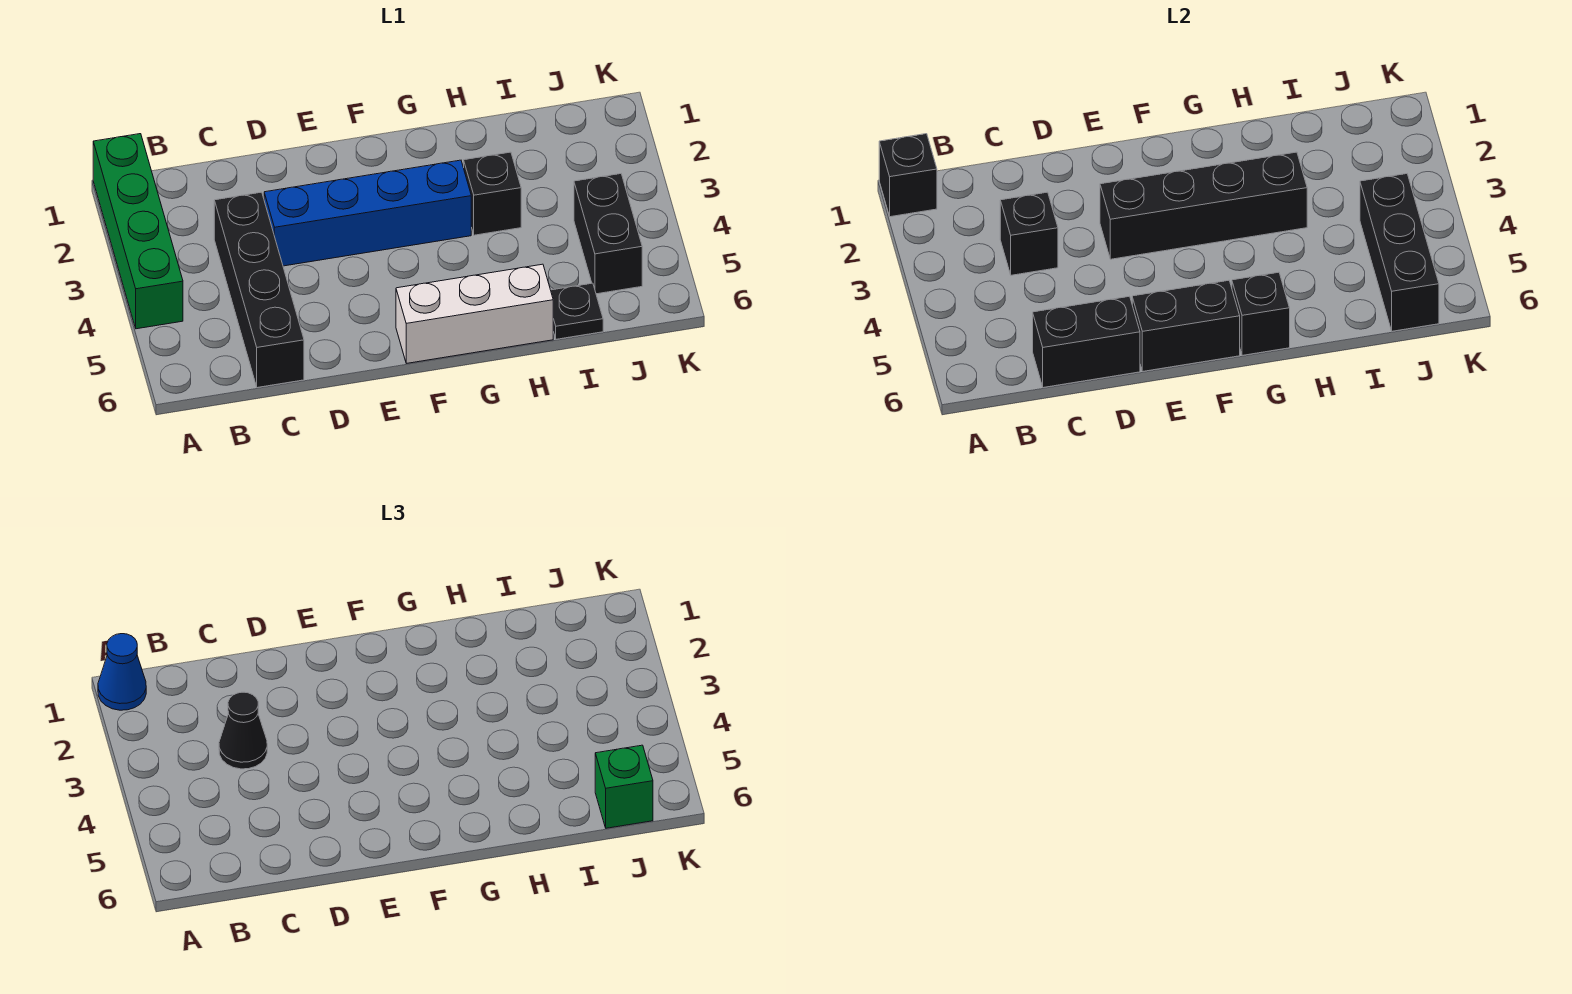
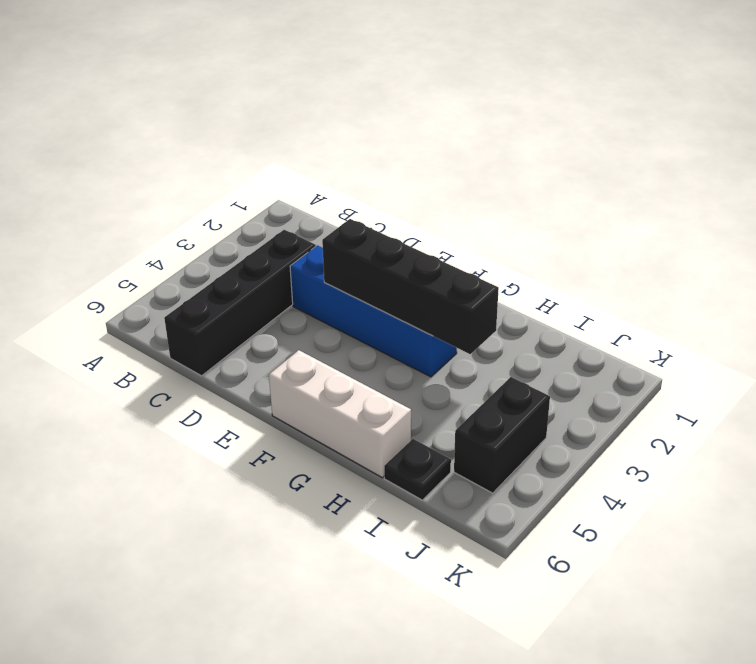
none -> green 1x4 brick [93,134,183,329]
none -> black 1x1 brick [464,152,521,235]
none -> black 1x1 brick [879,134,937,217]

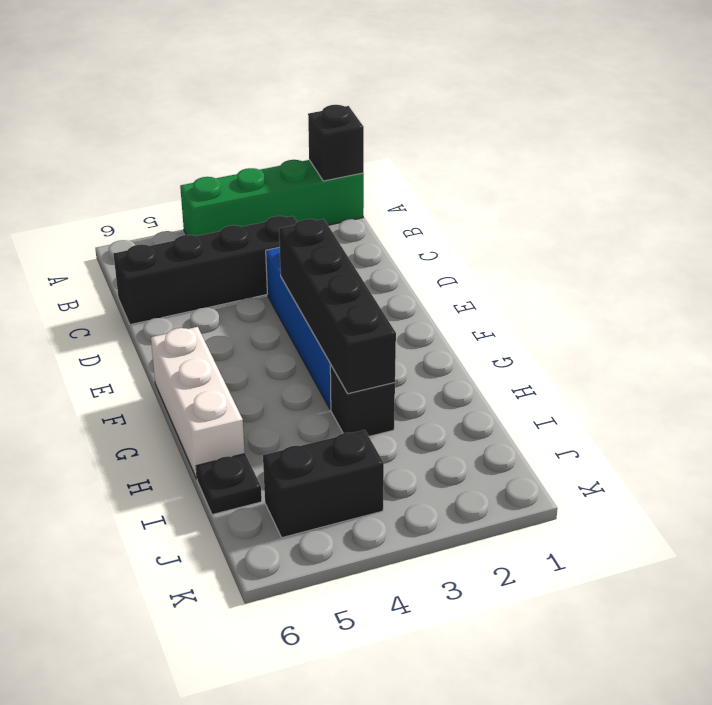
none -> black 1x1 brick [1000,192,1058,275]
none -> black 1x2 brick [1033,296,1140,388]
none -> black 1x2 brick [1132,280,1240,371]

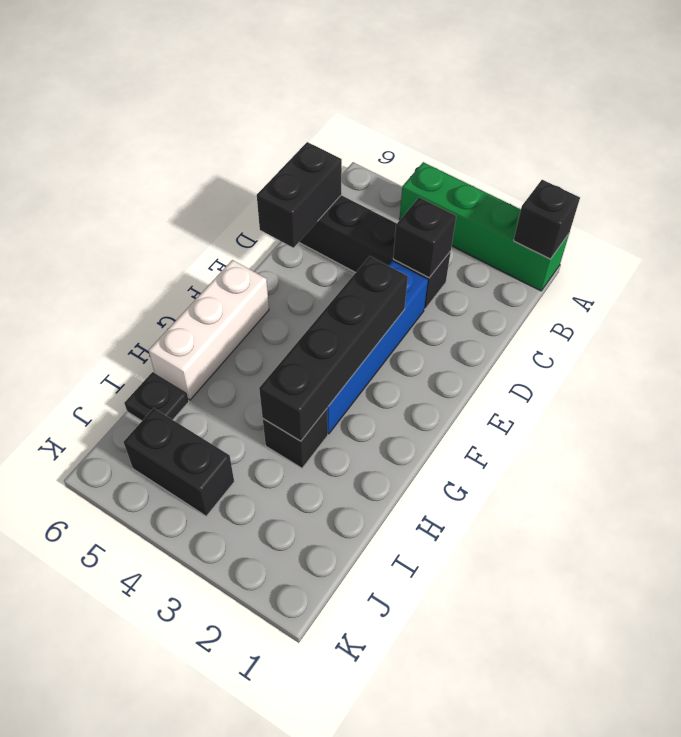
none -> black 1x2 brick [1132,280,1240,371]
none -> black 1x1 brick [1232,272,1290,355]
none -> black 1x3 brick [1360,174,1439,331]

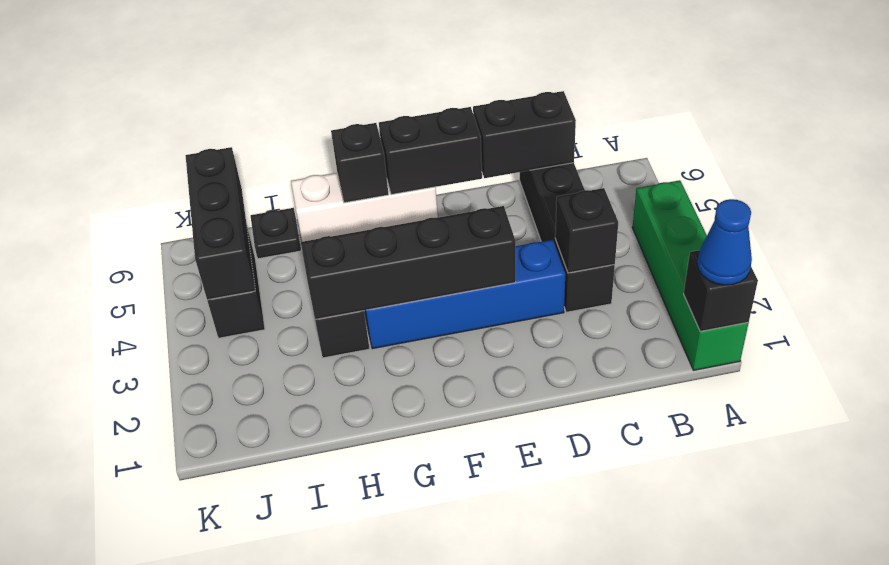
none -> black 1x1 cone [219,692,267,769]
none -> green 1x1 brick [595,745,653,828]

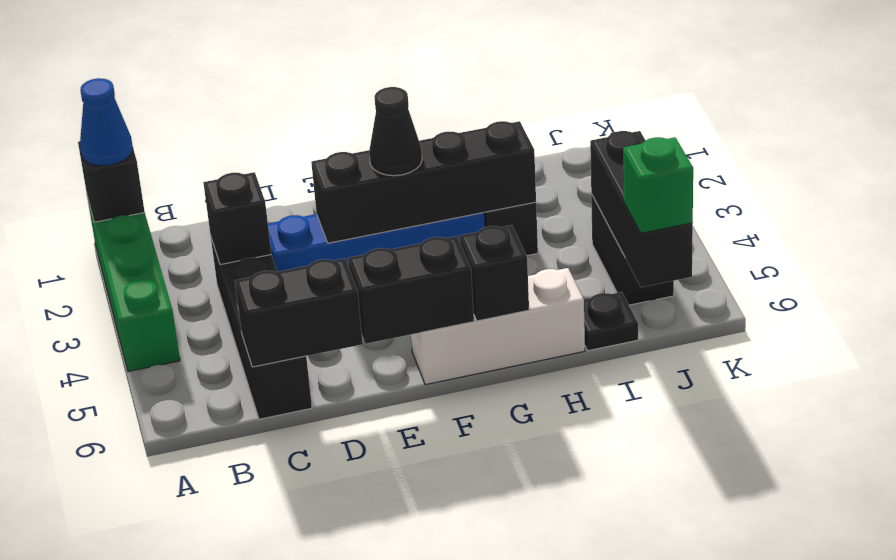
black 1x1 cone [369,87,422,176] -> black 1x1 cone moved to [219,692,267,769]

